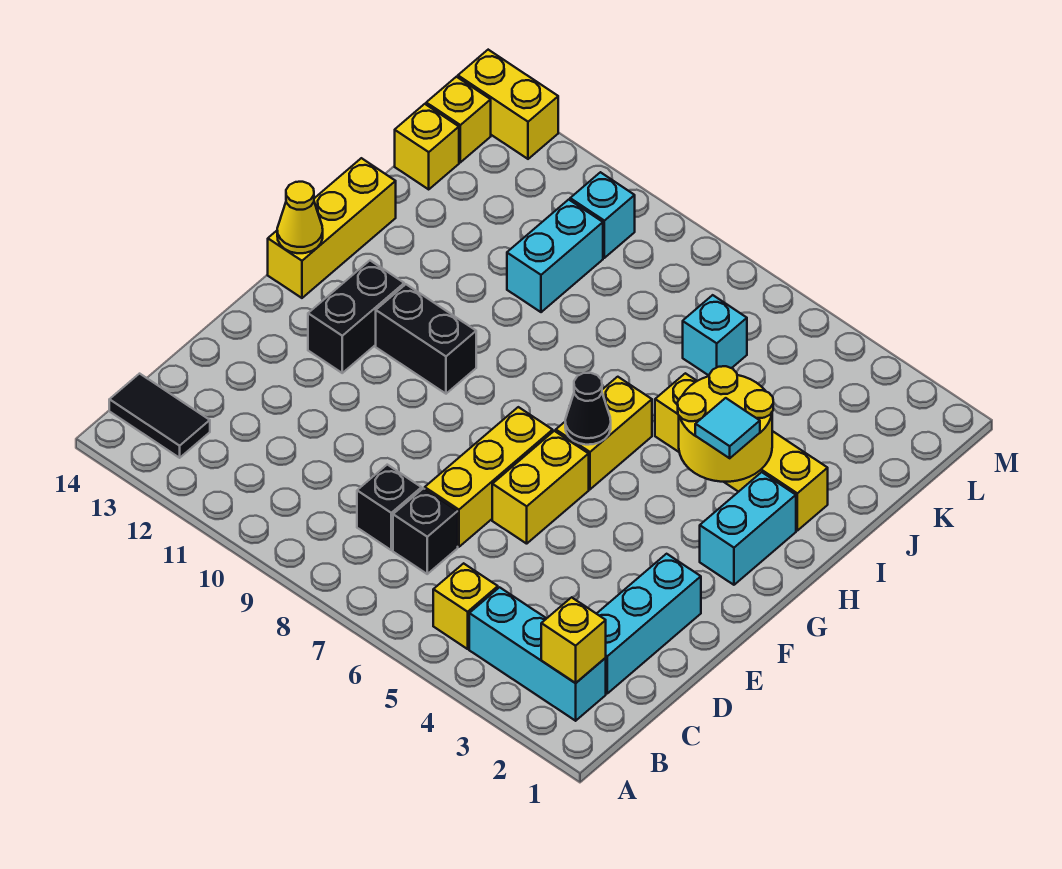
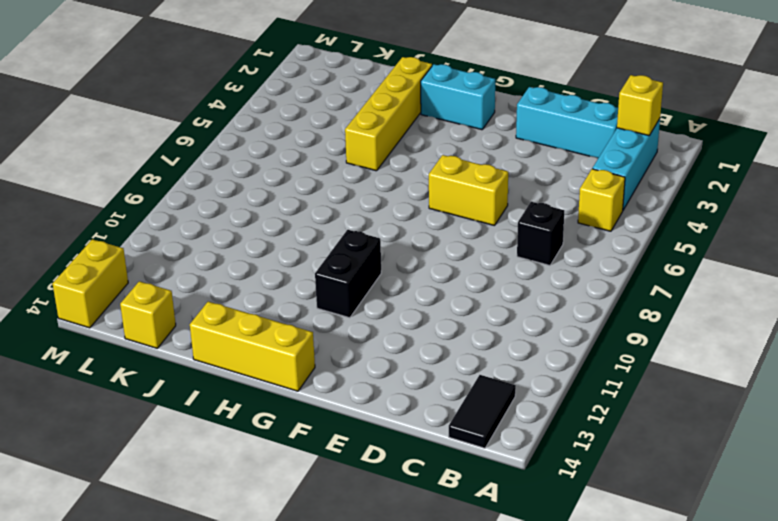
none -> black 1x1 brick [357,465,422,550]
none -> yellow 1x3 brick [425,407,553,547]
none -> black 1x2 brick [308,261,404,373]

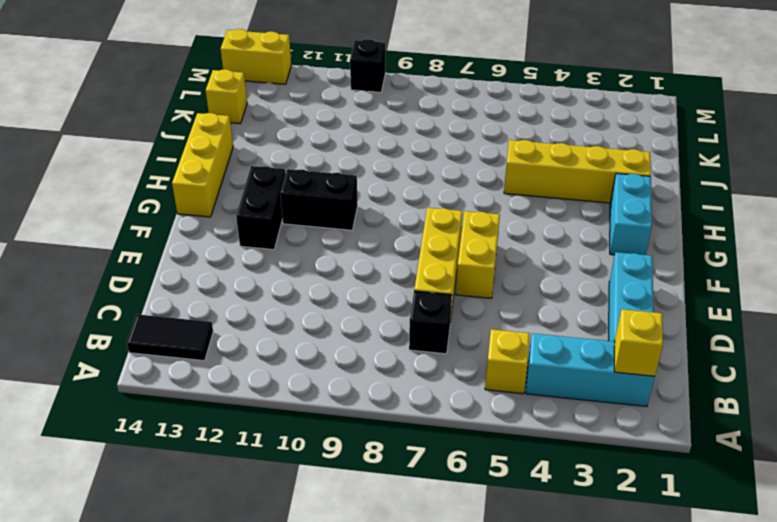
black 1x1 brick [350,39,385,92] -> black 1x1 brick moved to [357,465,422,550]
none -> yellow 1x2 brick [556,377,652,489]
none -> cyan 1x2 brick [507,200,603,312]
none -> cyan 1x1 brick [683,295,747,375]

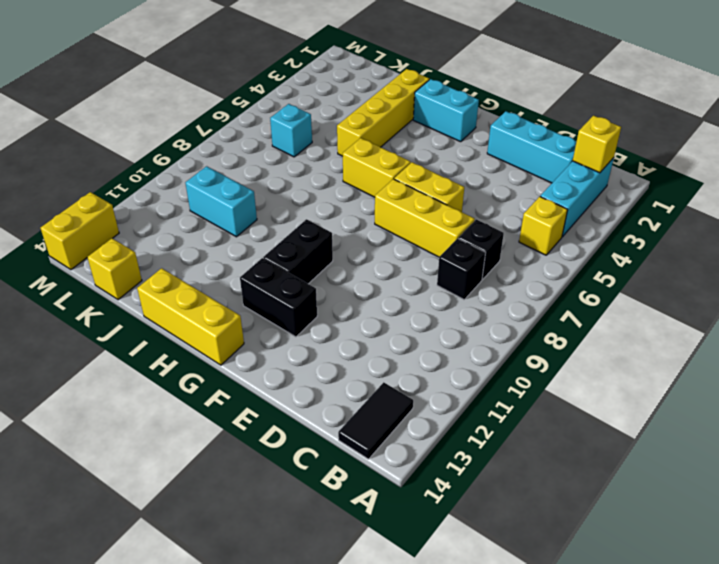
none -> cyan 1x1 brick [570,172,635,258]
none -> yellow 1x1 brick [426,77,491,162]
none -> black 1x1 cone [565,373,611,445]

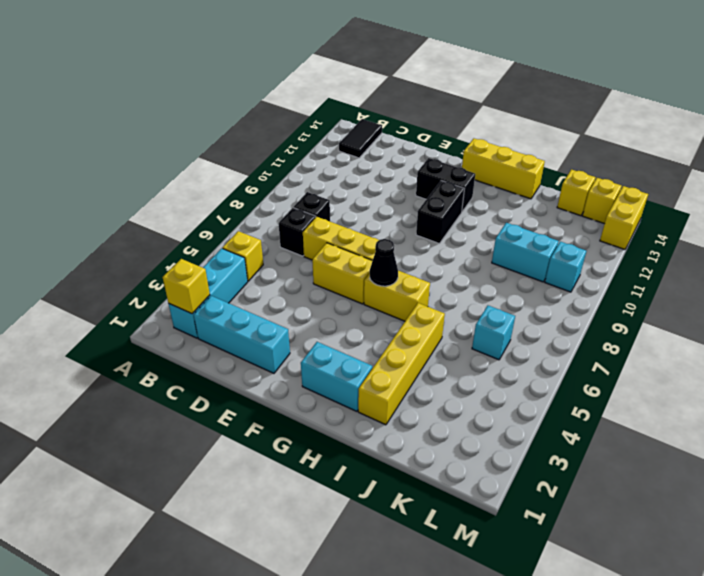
none -> yellow 1x1 cone [277,182,323,253]
none -> yellow 2x2 round brick [678,366,773,482]
none -> cyan 1x1 tile [695,398,760,458]

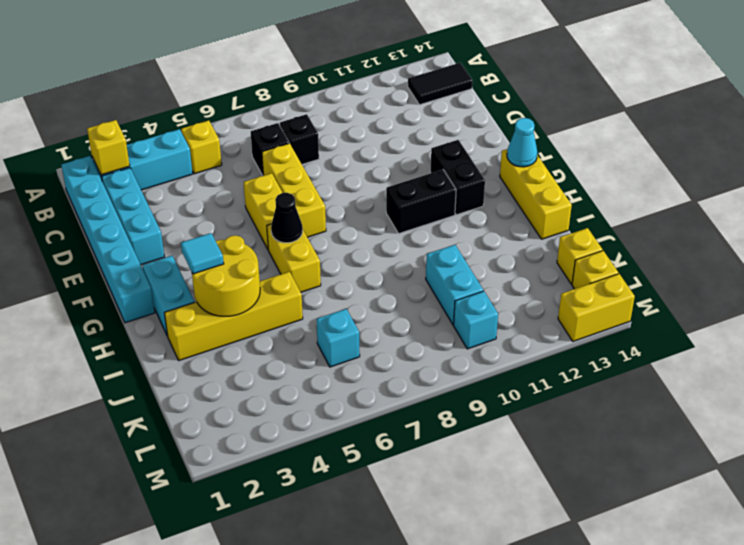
cyan 1x6 brick [62,156,155,323] -> none
cyan 1x1 cone [507,118,537,167] -> yellow 1x1 cone [277,182,323,253]

